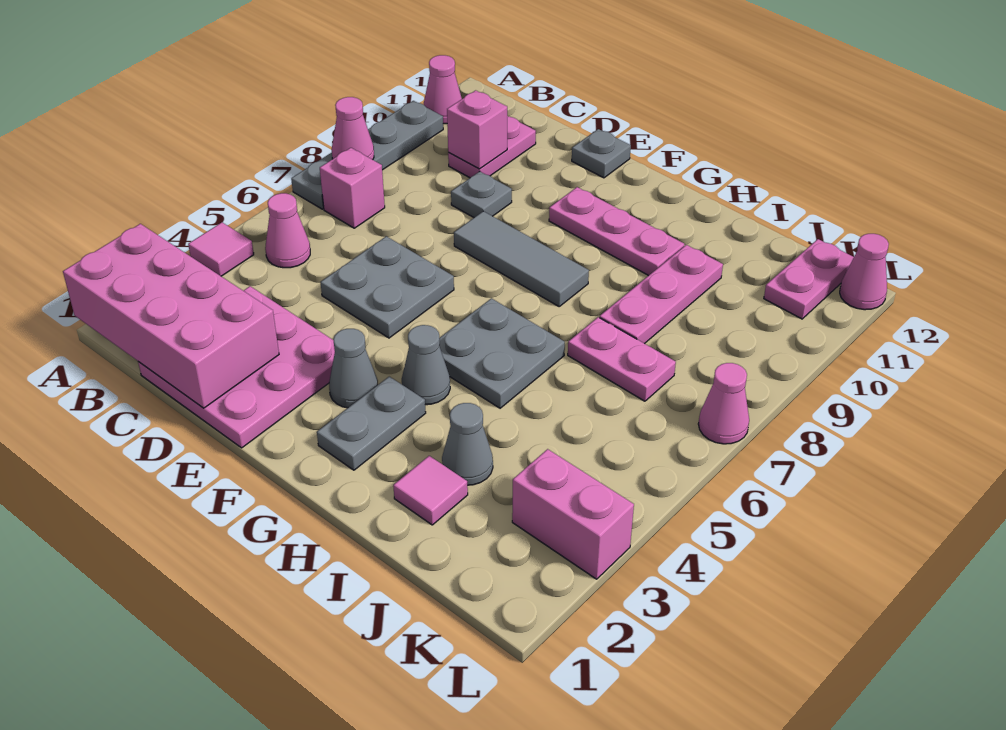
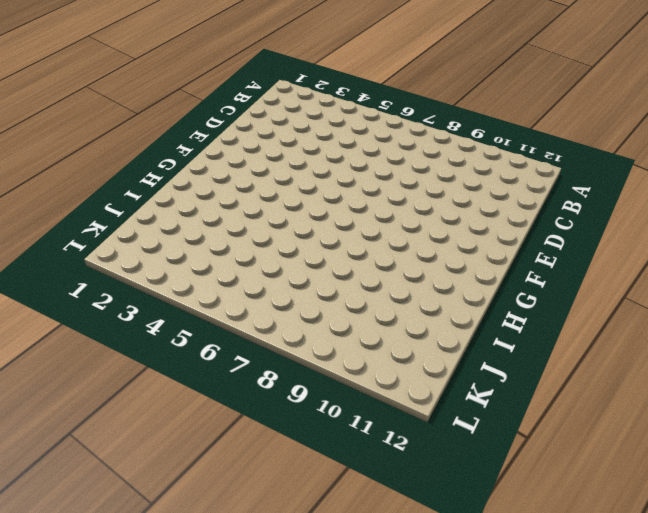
none -> pink 1x1 tile [188,223,254,276]
none -> grey 1x4 plate [291,101,443,209]
none -> pink 1x1 cone [423,55,462,124]

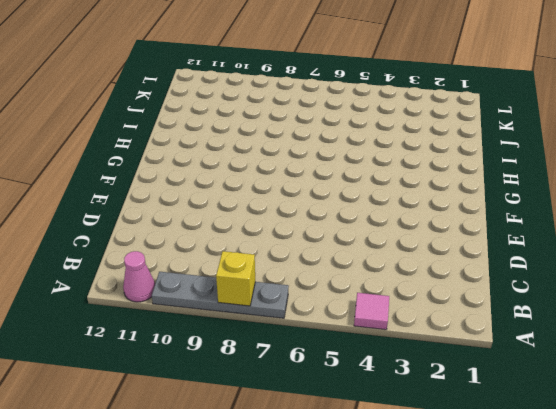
yellow 1x1 brick [216,251,255,306] -> pink 1x1 cone [332,97,374,160]
none -> pink 1x1 cone [265,193,310,268]
none -> pink 1x1 brick [320,148,385,228]
none -> pink 3x3 plate [138,286,335,448]

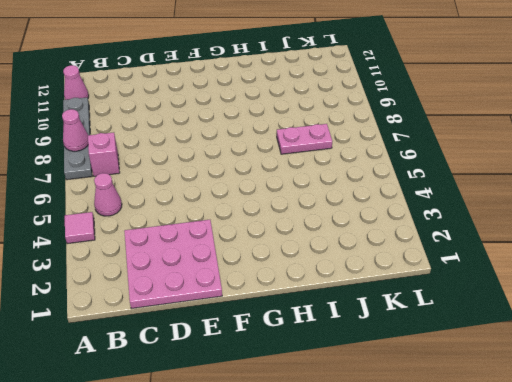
none -> pink 1x2 plate [448,116,536,178]
none -> grey 2x2 plate [320,236,454,338]
none -> grey 1x1 plate [451,171,512,217]

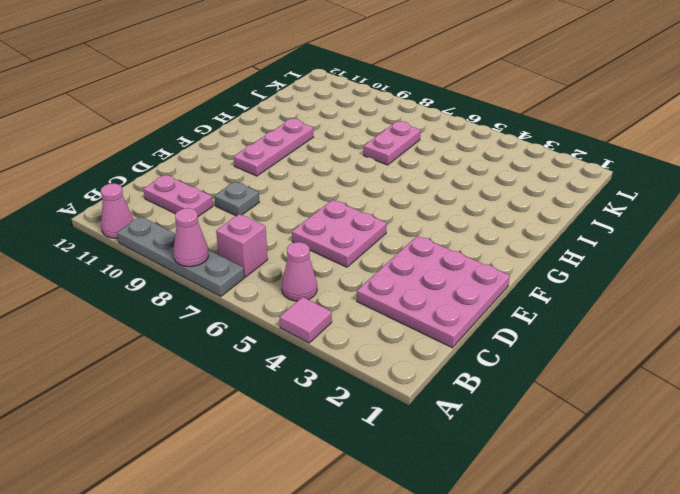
pink 2x2 plate [292,200,387,267] -> grey 2x2 plate [320,236,454,338]
none -> grey 1x3 tile [454,211,589,306]
none -> grey 1x1 plate [572,129,631,178]
none -> grey 1x1 cone [329,329,378,408]

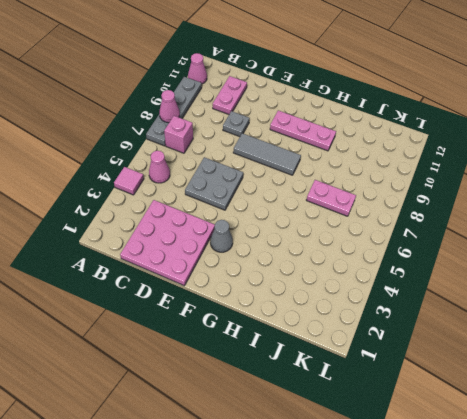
none -> grey 1x1 plate [572,129,631,178]
none -> grey 1x2 plate [317,377,426,470]
none -> grey 1x1 cone [402,325,450,405]

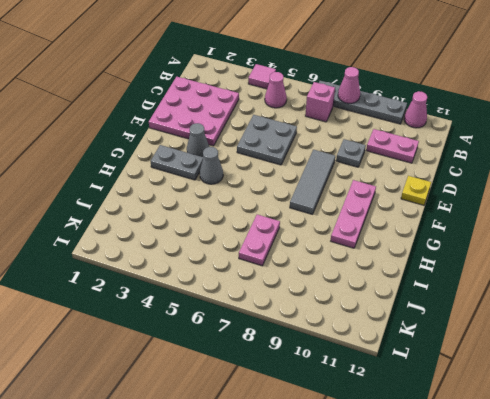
yellow 1x1 plate [401,176,431,205] -> grey 1x1 plate [572,129,631,178]
none -> grey 2x2 plate [439,298,565,408]
none -> pink 1x1 tile [393,456,468,525]
none -> grey 1x1 cone [442,403,493,485]

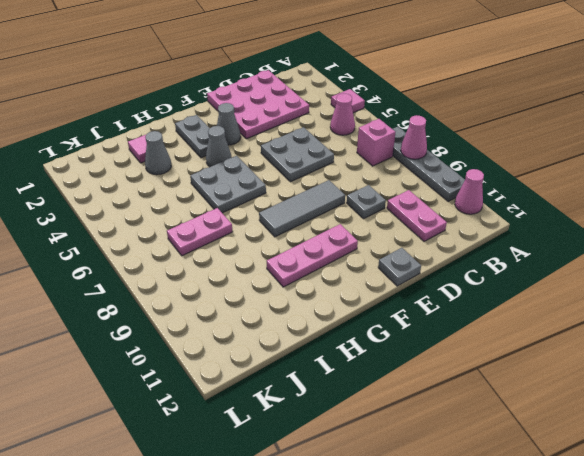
none -> pink 1x3 plate [600,245,723,344]
none -> pink 1x2 brick [512,449,634,579]
none -> pink 1x2 plate [764,239,854,319]

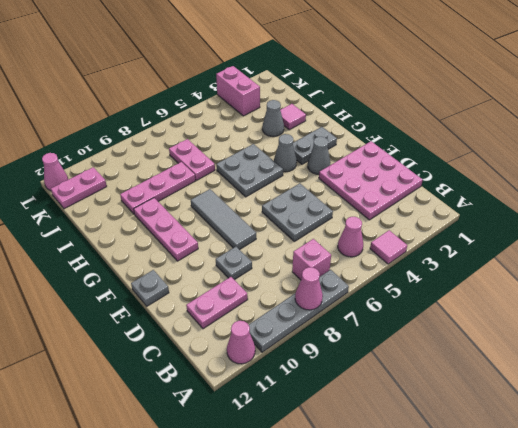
none -> pink 1x1 cone [698,363,749,444]
none -> pink 2x4 brick [63,224,279,408]
none -> pink 1x1 brick [447,90,507,169]

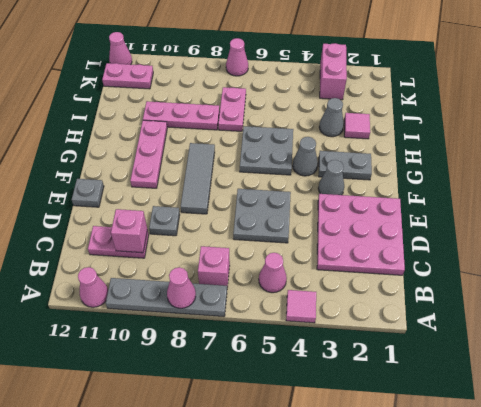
none -> pink 2x4 brick [63,224,279,408]

